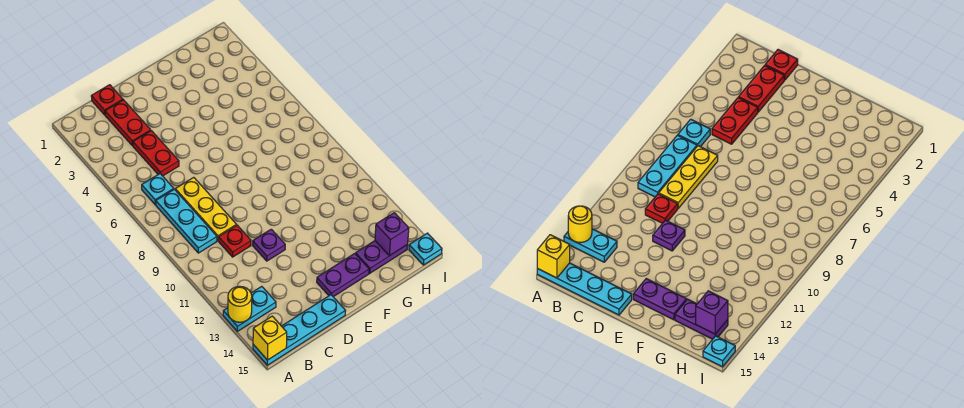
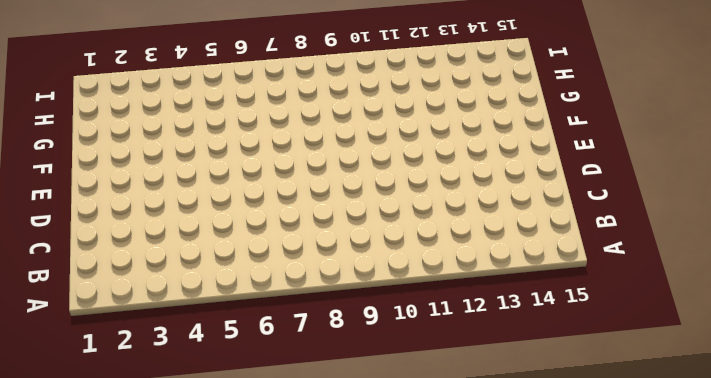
none -> cyan 1x2 plate [223,286,276,331]
none -> cyan 1x4 plate [253,295,345,365]
none -> cyan 1x1 plate [142,174,174,205]

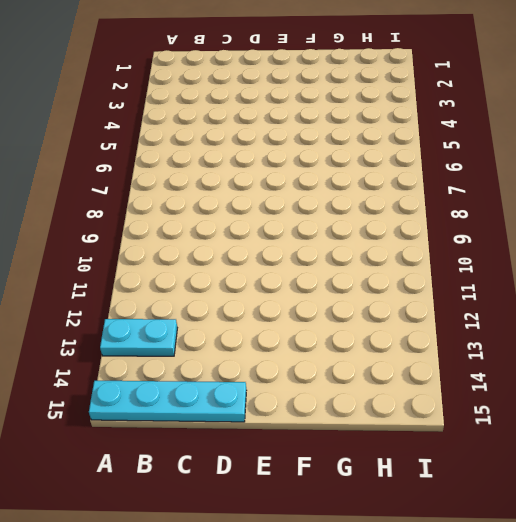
none -> cyan 1x1 plate [142,174,174,205]
none -> cyan 1x3 plate [156,189,217,253]
none -> red 1x1 plate [91,85,123,115]

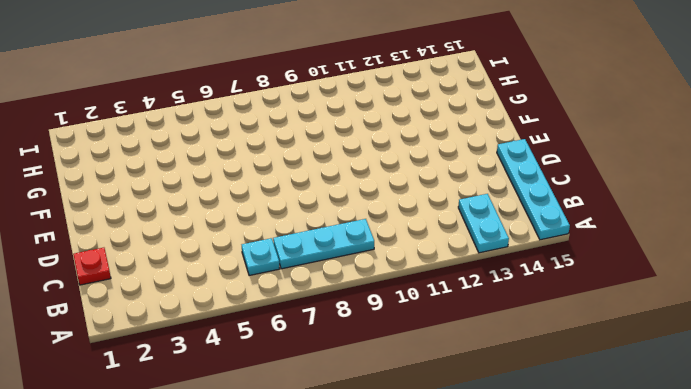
none -> red 1x2 plate [105,100,151,146]
none -> red 1x2 plate [133,131,179,176]
none -> yellow 1x3 plate [175,177,237,241]

